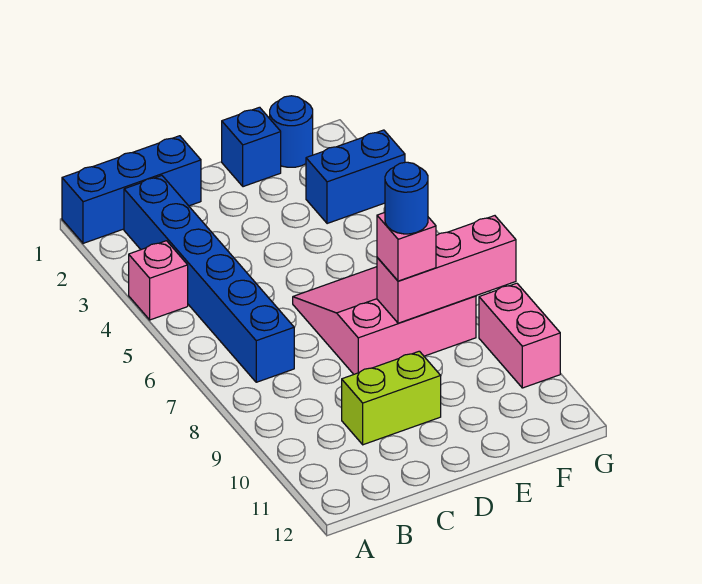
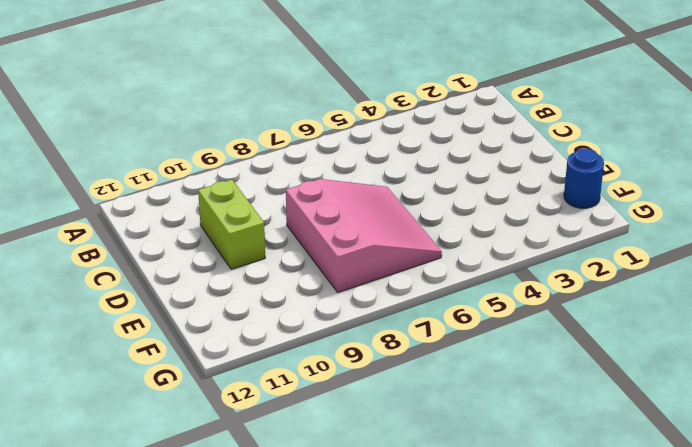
none -> blue 1x3 brick [62,136,201,243]
none -> pink 1x1 brick [129,241,188,320]
none -> blue 1x6 brick [124,176,294,382]

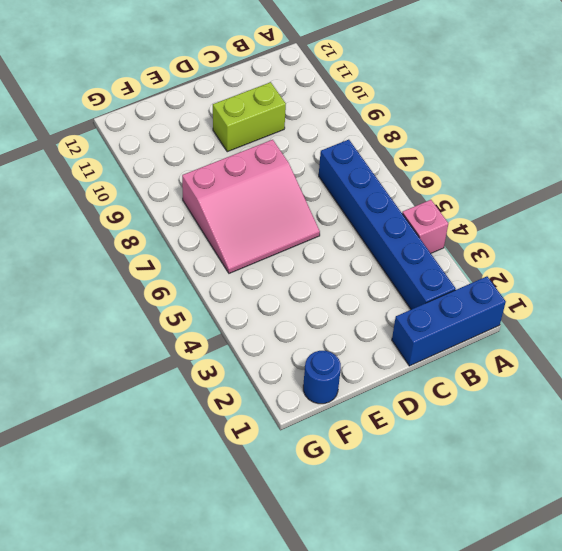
none -> blue 1x1 brick [222,107,281,187]
none -> blue 1x2 brick [306,130,405,224]
none -> pink 1x2 brick [479,283,560,388]

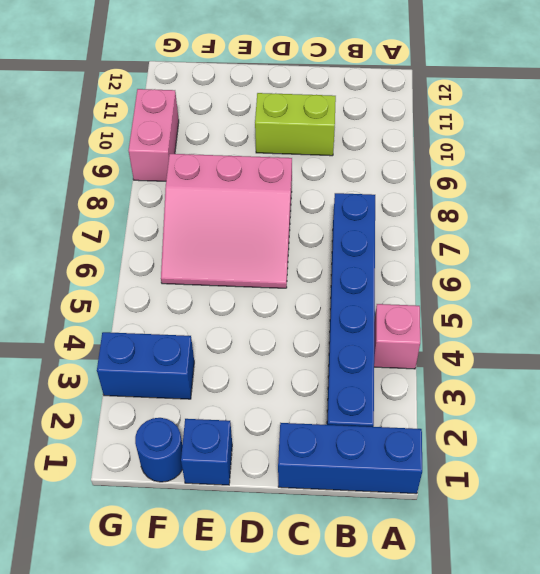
none -> pink 1x3 brick [377,216,516,323]
none -> pink 1x1 brick [377,213,436,281]
none -> blue 1x1 round brick [385,162,428,234]

